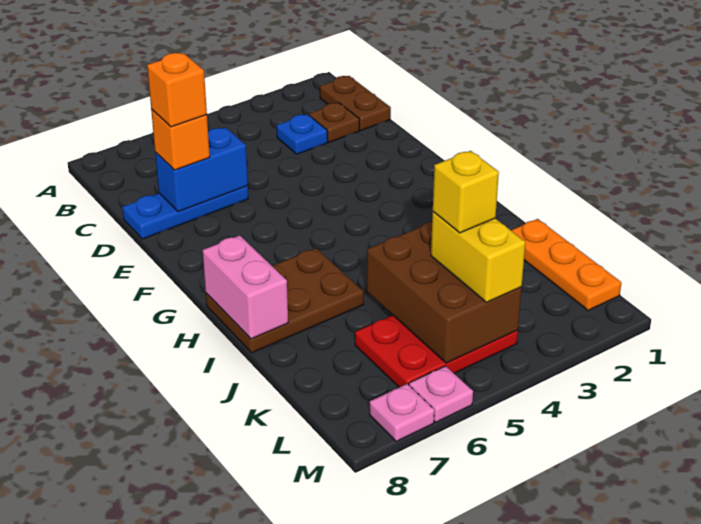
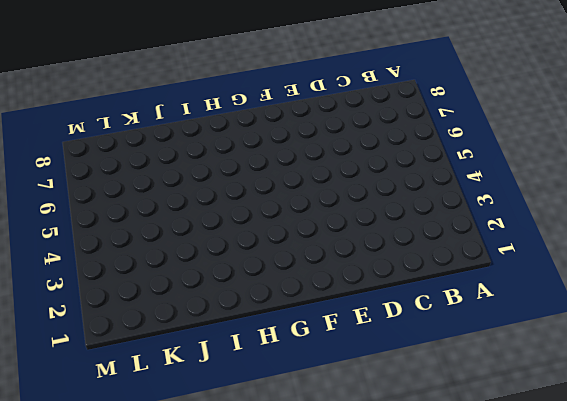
none -> brown 1x2 plate [320,76,391,130]
none -> brown 1x1 plate [309,103,359,142]
none -> blue 1x1 plate [276,114,328,154]

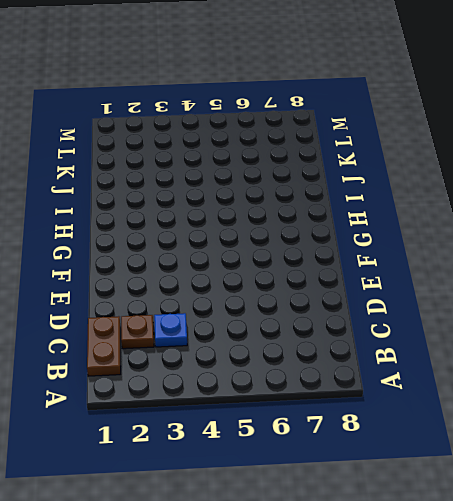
none -> blue 1x3 plate [122,186,248,239]
none -> brown 2x3 plate [206,248,364,353]
none -> orange 1x3 plate [511,219,621,310]

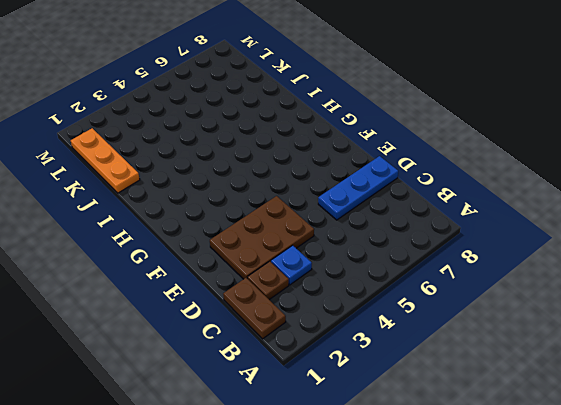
brown 2x3 plate [210,196,314,279] -> brown 2x3 plate moved to [206,248,364,353]
none -> red 2x3 plate [355,315,518,387]
none -> pink 1x1 plate [409,366,473,422]
none -> pink 1x1 plate [370,384,434,441]

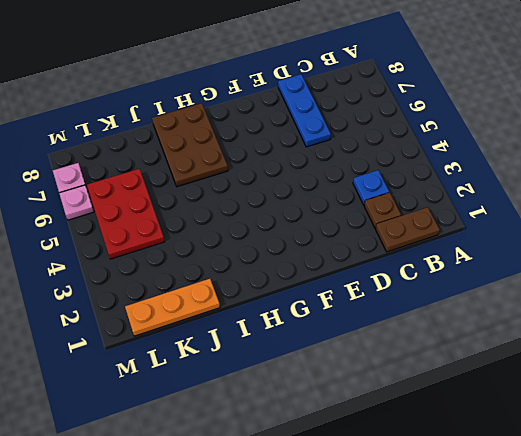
none -> blue 1x2 brick [155,127,248,212]
none -> pink 1x2 brick [203,235,288,339]
none -> brown 2x3 brick [367,222,522,363]

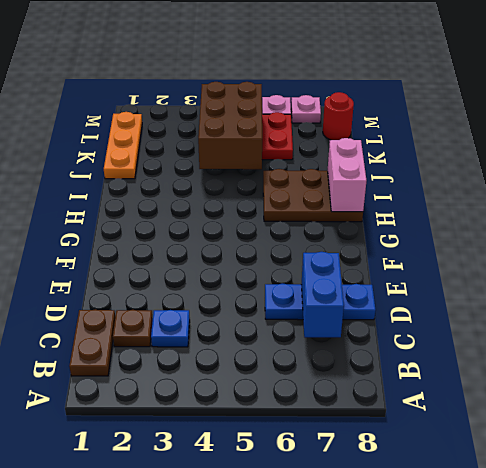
blue 1x2 brick [301,252,344,337] -> blue 1x2 brick turned to [155,127,248,212]
red 1x1 round brick [323,92,354,140] -> none
none -> orange 1x1 brick [151,109,210,170]
none -> yellow 1x2 brick [431,212,525,302]
none -> orange 1x1 brick [147,53,207,127]

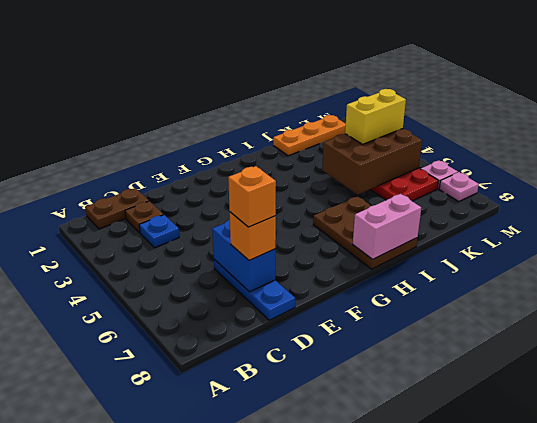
none -> yellow 1x1 brick [433,151,499,233]

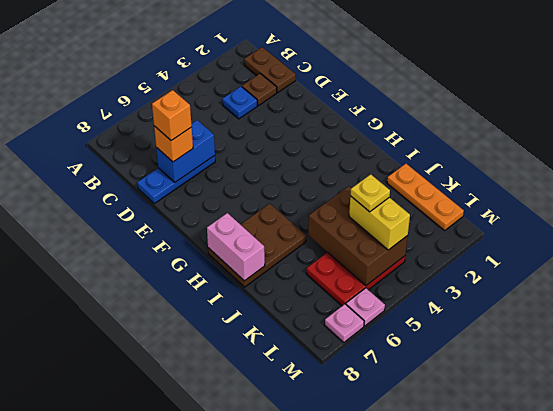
yellow 1x1 plate [350,174,390,212] -> yellow 1x1 brick [433,151,499,233]

